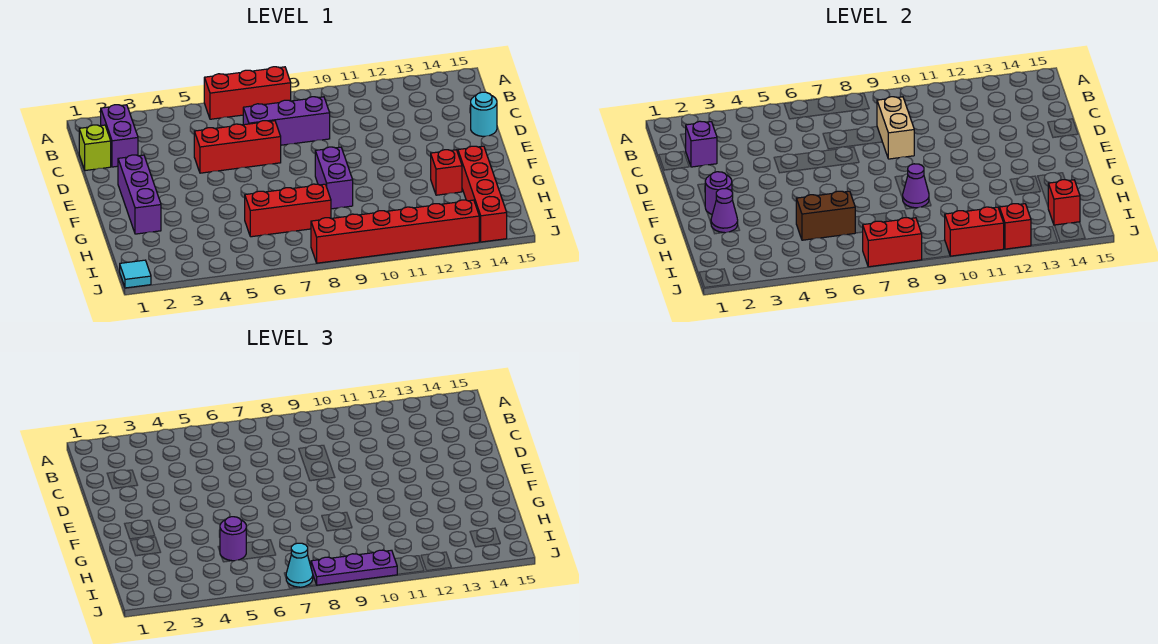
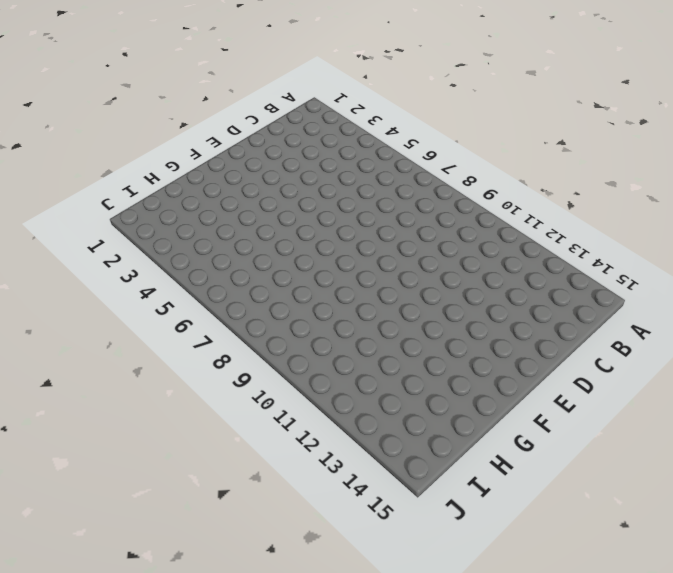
none -> red 1x3 brick [204,67,291,119]
none -> purple 1x2 brick [101,105,138,167]
none -> lime 1x1 brick [79,125,111,171]

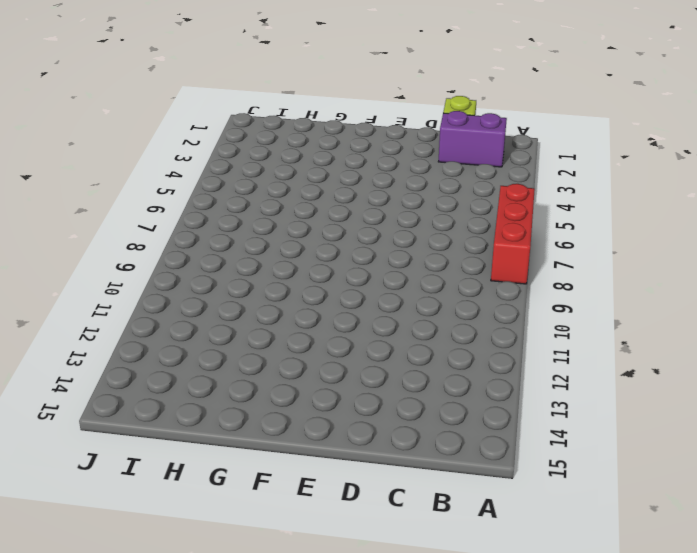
none -> purple 1x3 brick [243,97,330,145]
none -> red 1x3 brick [194,121,281,173]
none -> cyan 1x1 round brick [471,92,497,136]

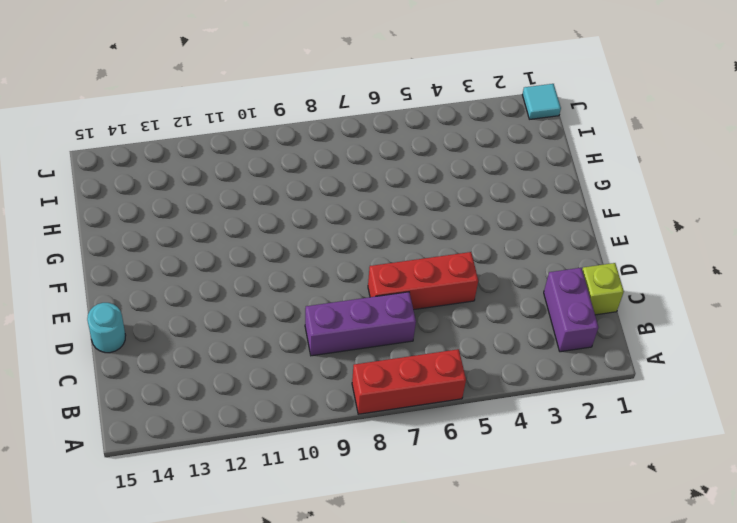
none -> purple 1x3 brick [118,155,161,234]
none -> purple 1x2 brick [315,147,353,209]
none -> red 1x1 brick [431,150,462,195]

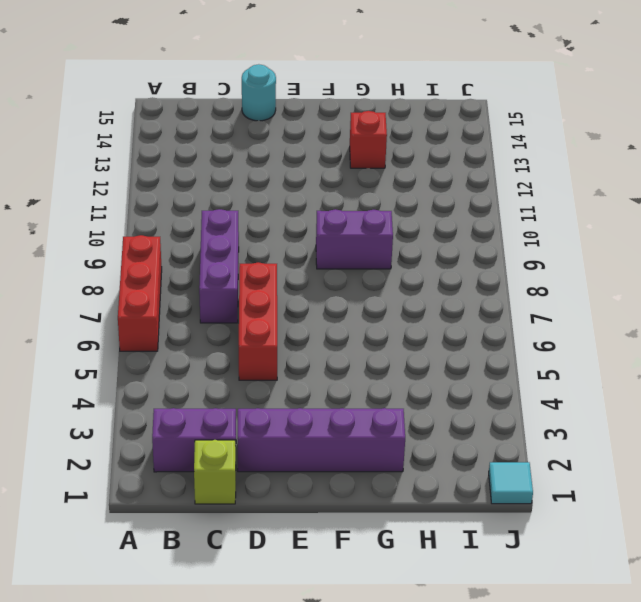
purple 1x4 brick [238,408,405,472] -> purple 1x3 brick [118,155,161,234]
none -> red 1x4 brick [458,146,507,242]
none -> red 1x3 brick [245,184,331,237]
none -> red 1x6 brick [311,200,479,263]

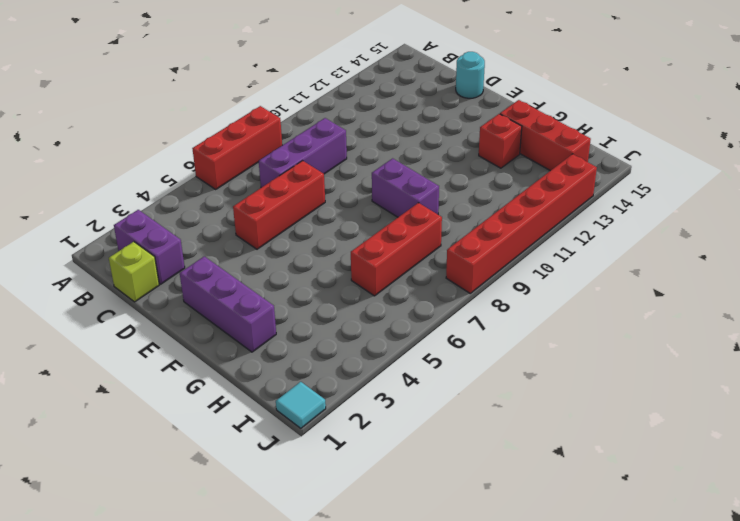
red 1x3 brick [500,100,591,171] -> red 1x4 brick [458,146,507,242]
none -> purple 1x1 brick [686,121,717,167]
none -> tan 1x2 brick [877,97,914,159]
none -> purple 1x1 round brick [705,172,732,214]

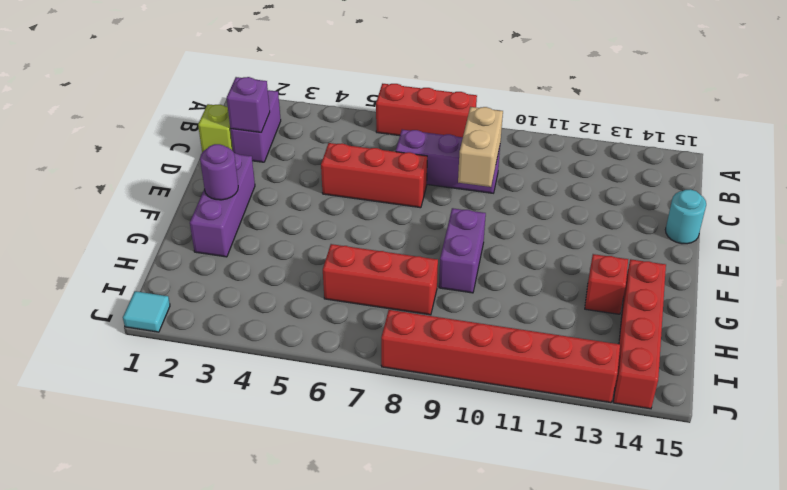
none -> purple 1x1 cone [711,189,738,233]
none -> purple 1x1 cone [903,164,929,208]
none -> brown 1x2 brick [796,191,855,240]

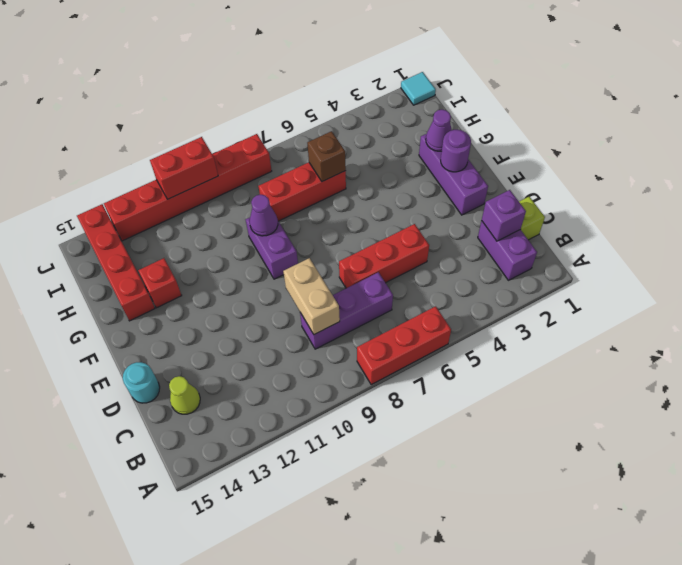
lime 1x1 cone [169,376,200,414] -> none
brown 1x1 brick [307,131,346,181] -> brown 1x2 brick [796,191,855,240]
none -> red 1x1 brick [1048,180,1080,225]
none -> red 1x2 brick [863,218,922,267]
none -> red 1x1 brick [999,204,1031,249]

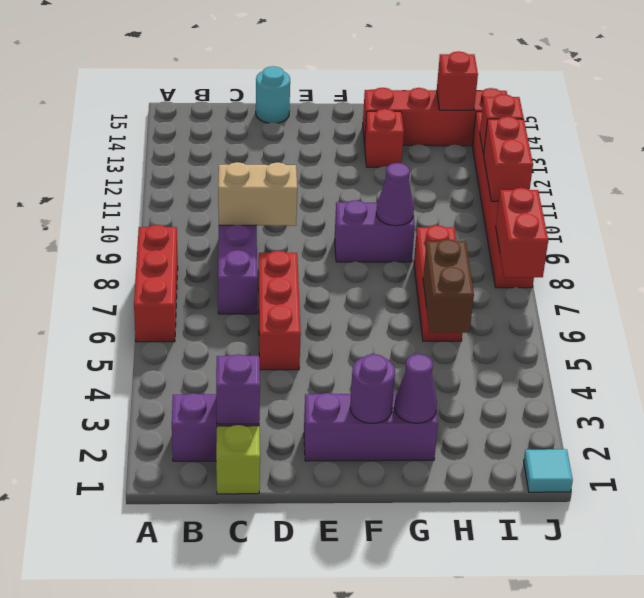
none -> purple 1x1 round brick [220,517,246,561]
none -> cyan 1x1 cone [286,543,313,587]
none -> purple 1x3 plate [311,550,398,585]

